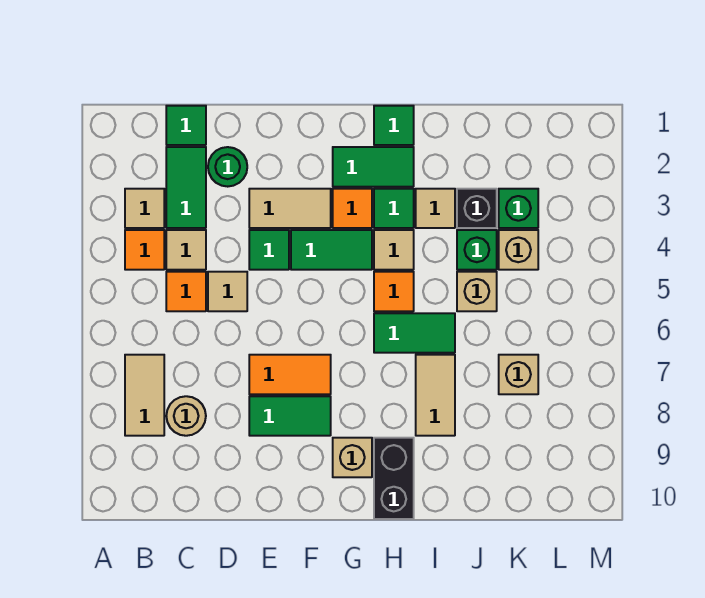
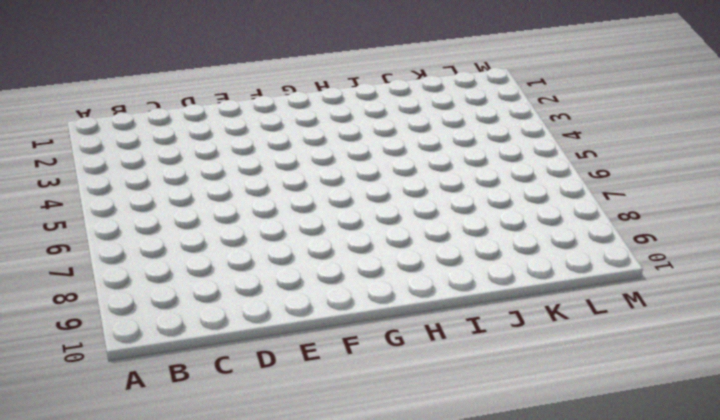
none -> tan 1x1 tile [125,189,164,228]
none -> orange 1x1 tile [125,230,164,270]
none -> tan 1x2 tile [125,355,164,436]
none -> green 1x1 tile [166,106,206,145]

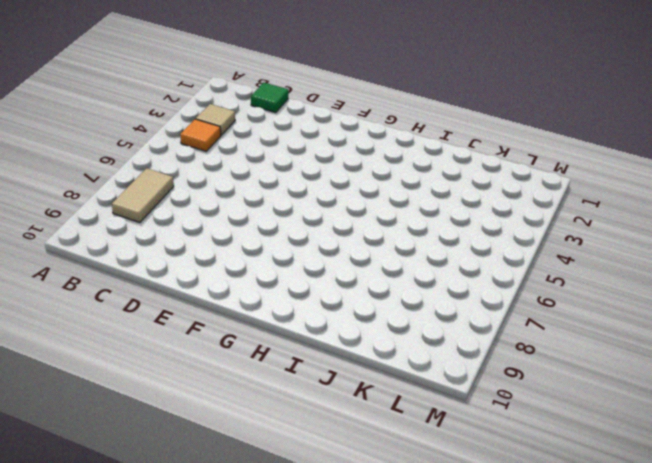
none -> green 1x2 tile [166,147,206,228]
none -> tan 1x1 tile [166,230,206,270]
none -> orange 1x1 tile [166,272,206,311]
none -> tan 1x1 round brick [166,396,206,436]

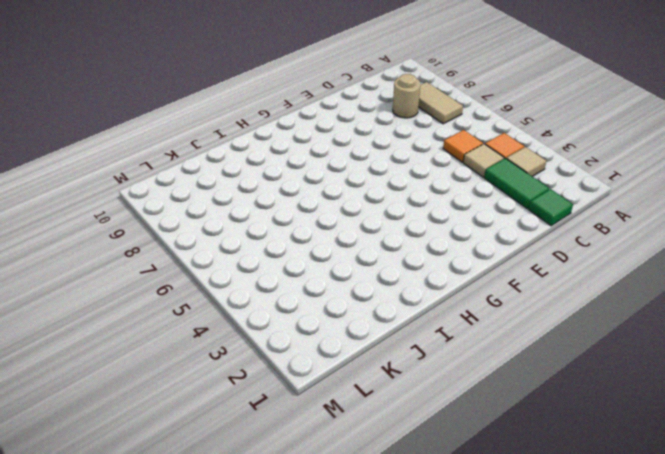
none -> green 1x1 round brick [208,147,247,187]
none -> tan 1x1 tile [208,272,247,311]
none -> tan 1x2 tile [249,189,331,228]
none -> green 1x1 tile [249,230,289,270]

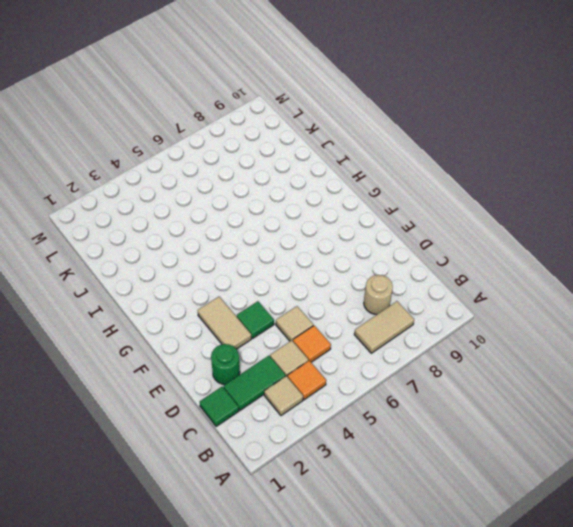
none -> orange 1x2 tile [249,355,331,394]
none -> green 1x2 tile [249,396,331,436]
none -> green 1x2 tile [291,230,372,270]
none -> green 1x2 tile [333,147,414,187]

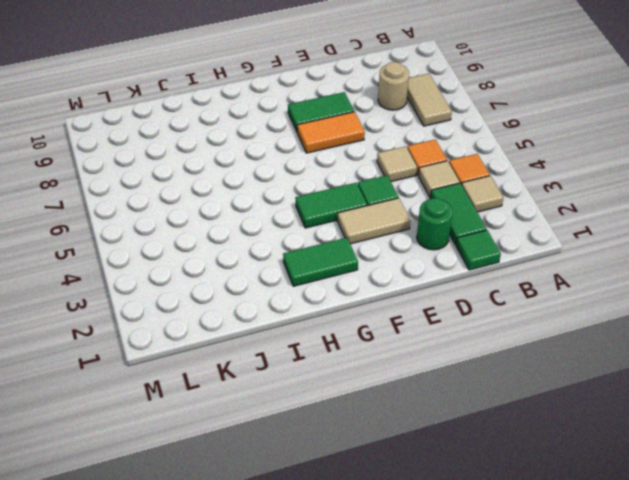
none -> orange 1x1 tile [333,189,372,228]
none -> tan 1x1 brick [333,438,372,477]
none -> green 1x1 tile [374,106,414,145]
none -> green 1x1 tile [374,189,414,228]

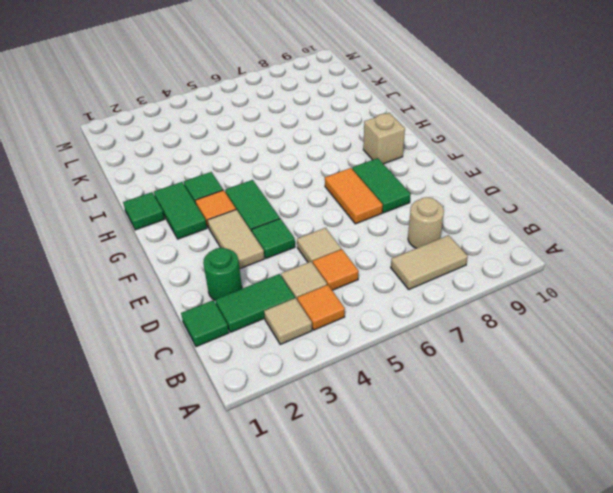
none -> tan 1x1 tile [374,230,414,270]
none -> orange 1x1 tile [374,272,414,311]
none -> green 1x2 tile [374,313,455,353]
none -> black 1x2 brick [374,438,414,519]

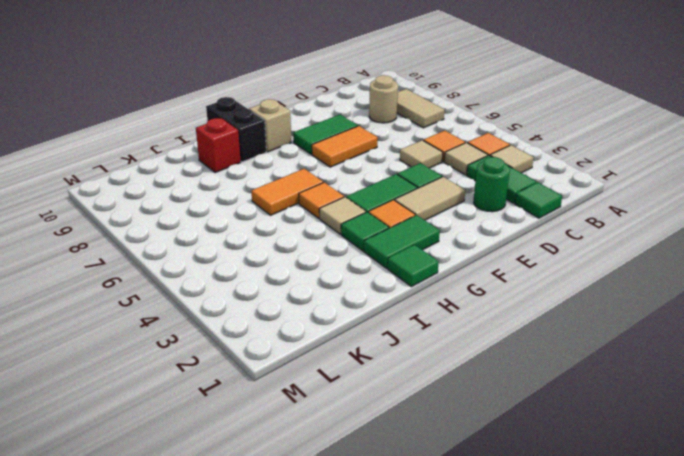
orange 1x2 tile [251,169,323,215] -> green 1x2 tile [374,313,455,353]
red 1x1 brick [196,118,241,173] -> none
none -> tan 1x1 tile [416,189,455,228]
none -> tan 1x2 tile [416,355,455,436]
none -> black 1x1 brick [457,189,497,228]
none -> green 1x1 brick [457,230,497,270]

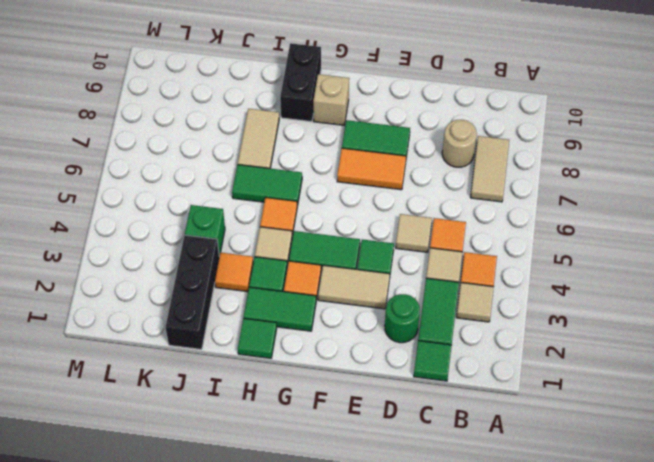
orange 1x1 tile [215,253,253,292] -> tan 1x1 tile [416,189,455,228]
black 1x3 brick [166,235,219,350] -> black 1x1 brick [457,189,497,228]
none -> tan 1x1 brick [457,272,497,311]
none -> green 1x1 brick [499,189,538,228]
none -> tan 1x1 brick [499,230,538,270]
none -> tan 1x1 brick [499,355,538,394]

